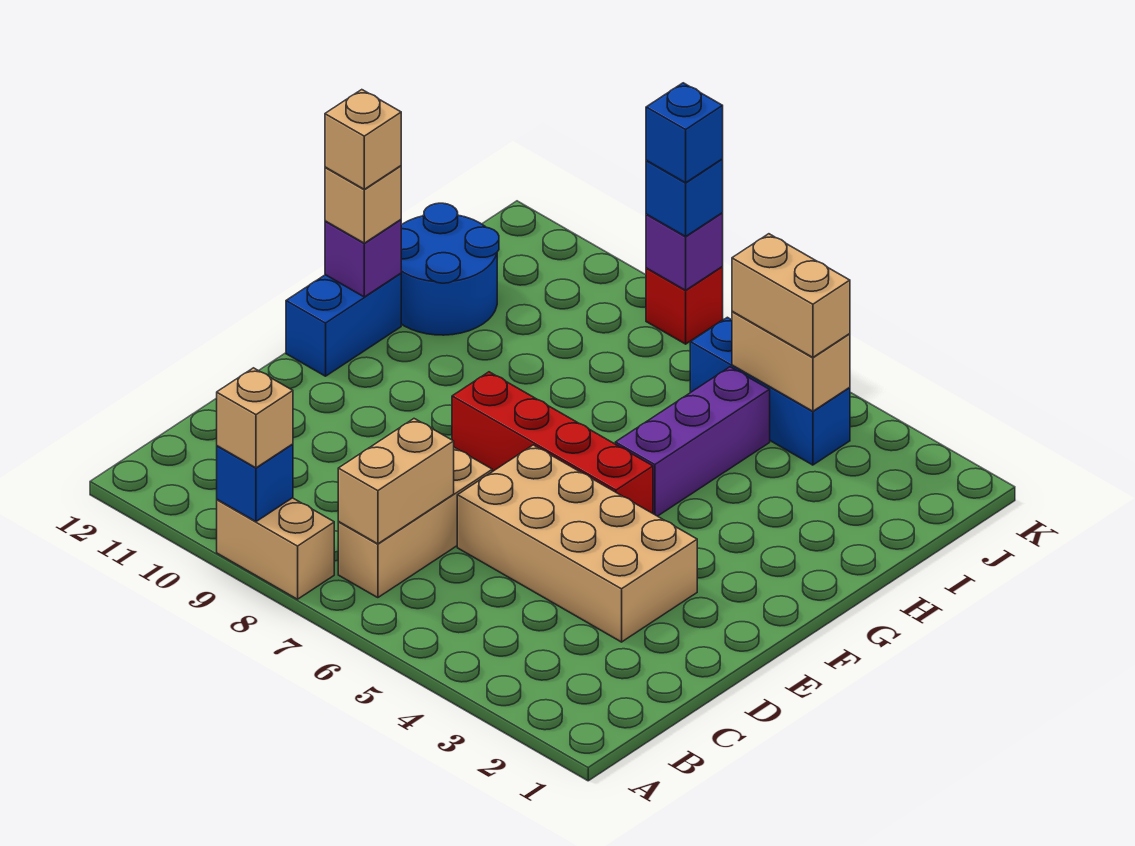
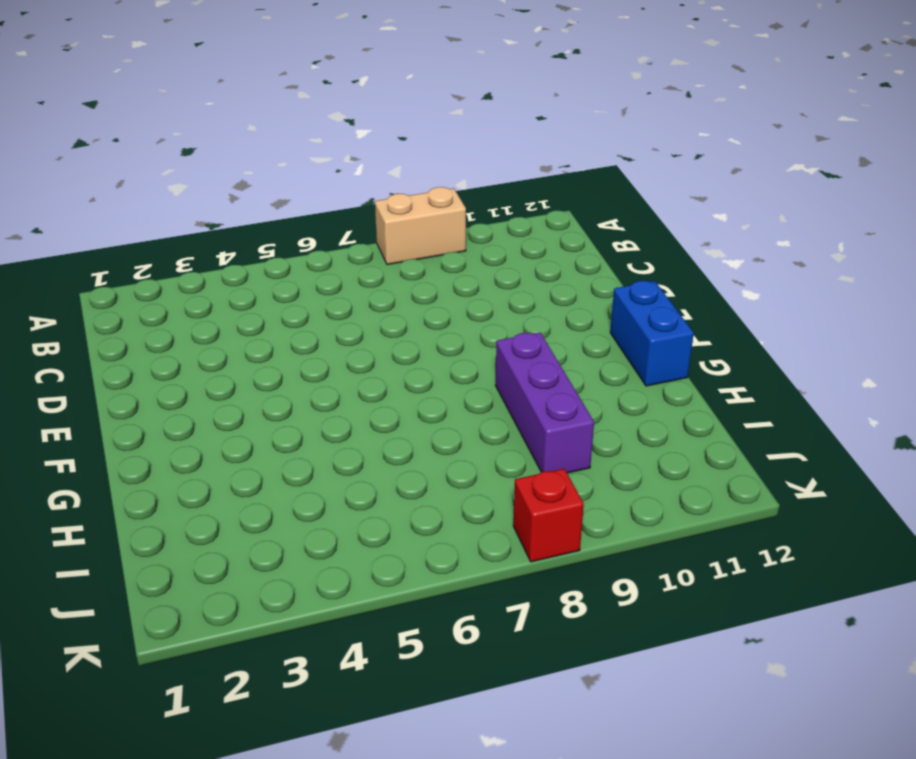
purple 1x3 brick [495,332,594,473] -> purple 1x3 brick moved to [615,367,770,516]
none -> tan 1x3 brick [338,447,492,598]
none -> tan 2x4 brick [457,445,697,642]
none -> red 1x4 brick [452,372,653,513]

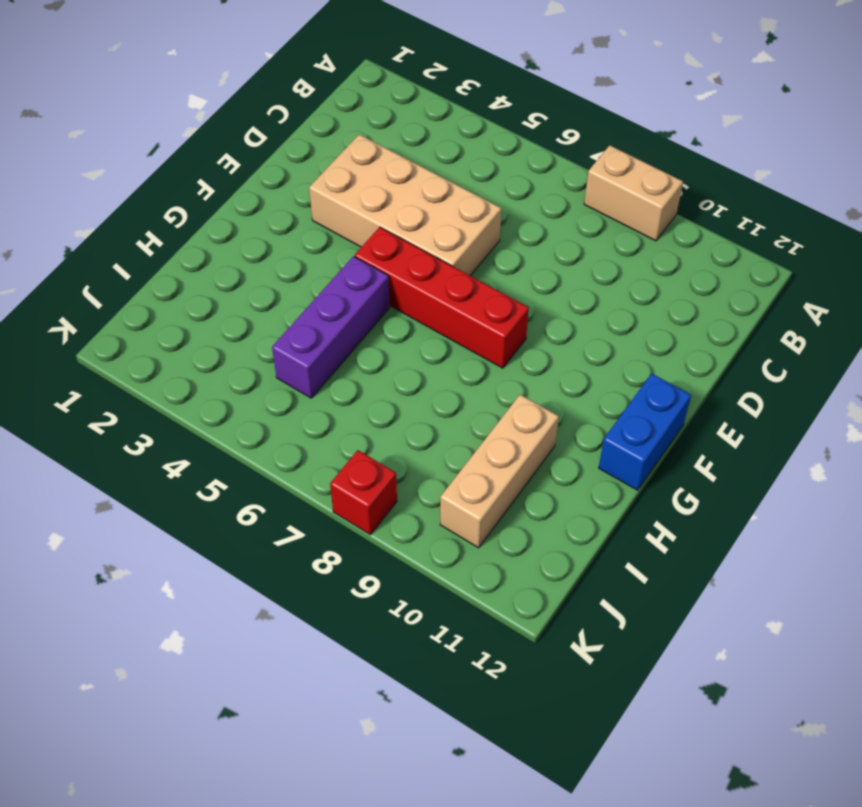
tan 1x3 brick [440,395,559,548] -> tan 1x3 brick moved to [338,447,492,598]
none -> blue 2x2 round brick [401,203,499,335]
none -> blue 1x3 brick [690,317,850,465]
none -> blue 1x1 brick [217,444,293,522]

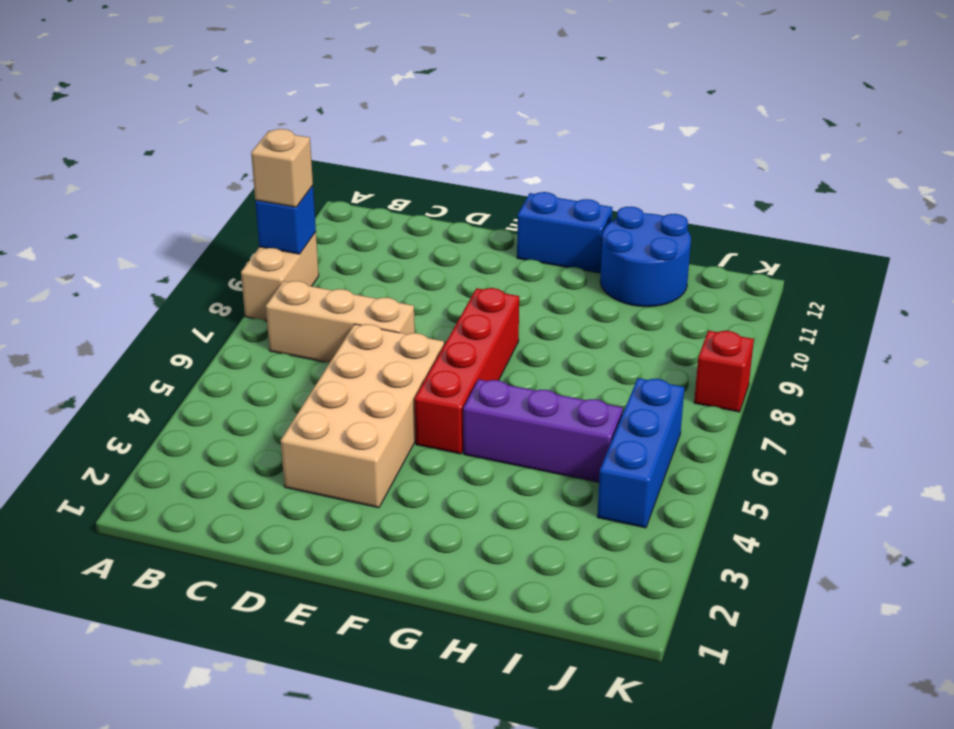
none -> tan 1x2 brick [338,419,454,544]
none -> purple 1x1 brick [325,220,401,297]
none -> tan 1x2 brick [732,311,850,411]

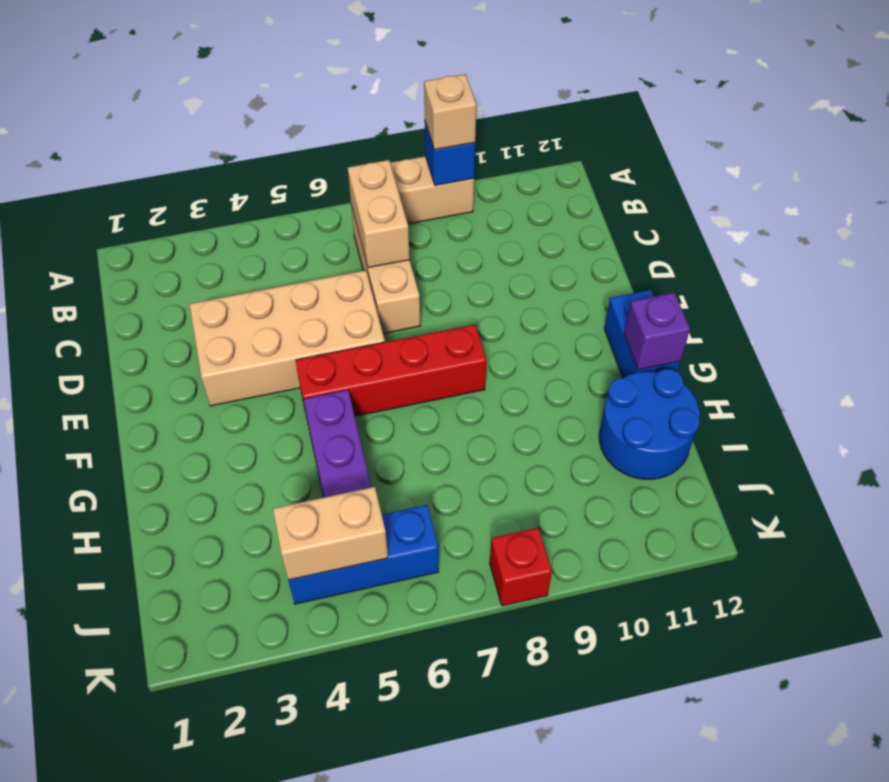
none -> purple 1x1 brick [646,213,723,290]
none -> tan 1x1 brick [325,166,401,243]
none -> tan 1x2 brick [732,234,850,357]

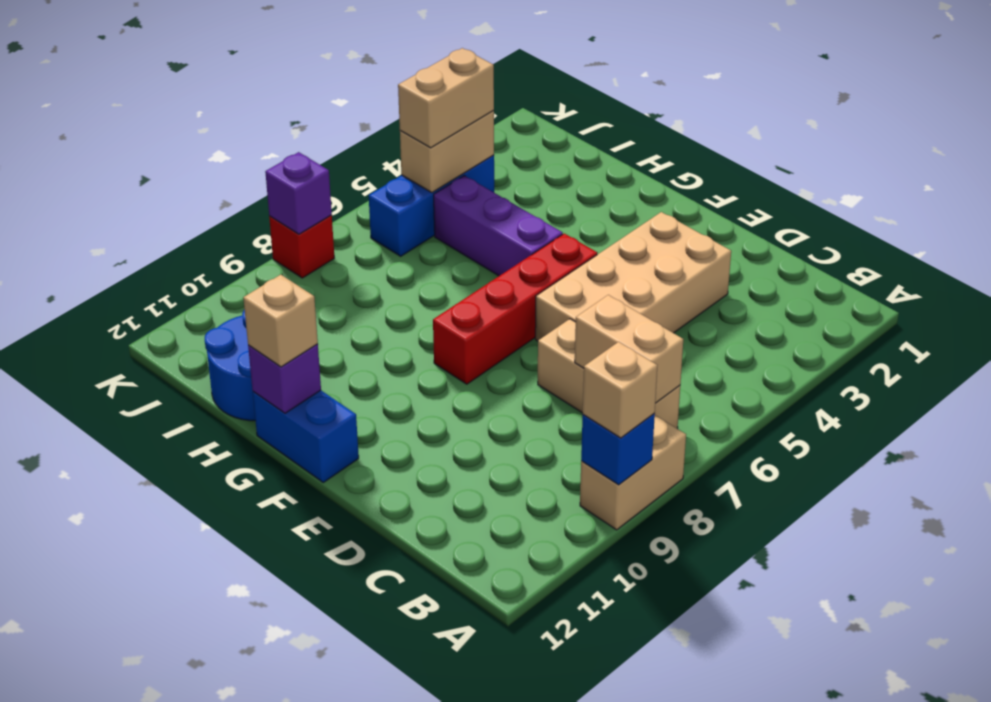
none -> blue 1x1 brick [646,159,723,236]
none -> tan 1x1 brick [325,90,401,189]
none -> blue 1x1 brick [646,83,723,183]

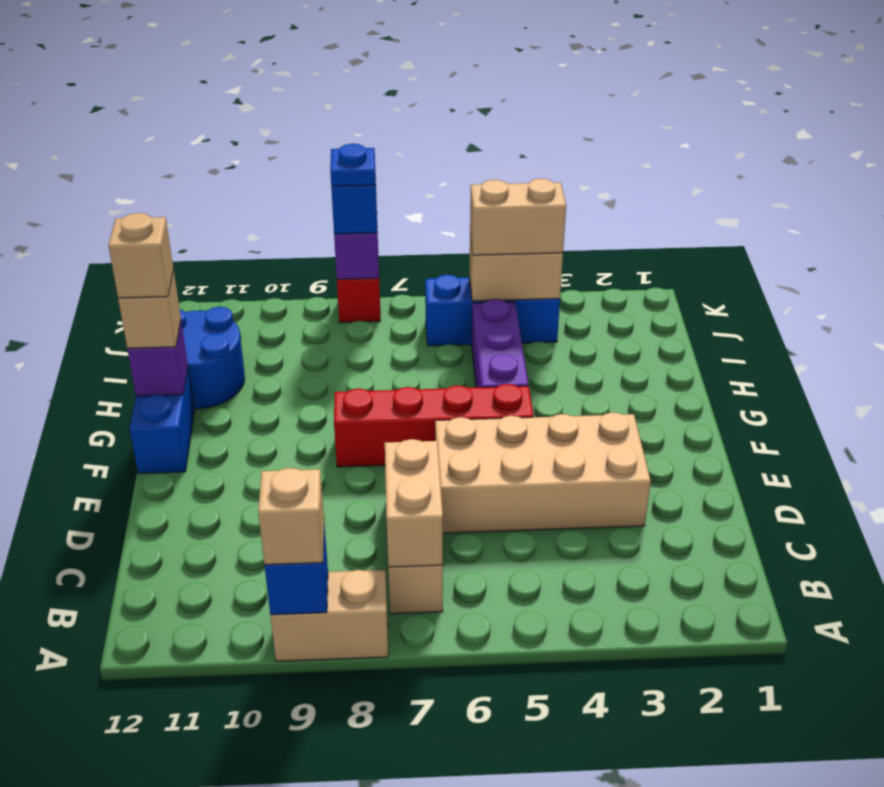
blue 1x1 plate [330,144,376,187] -> blue 1x1 brick [646,83,723,183]

